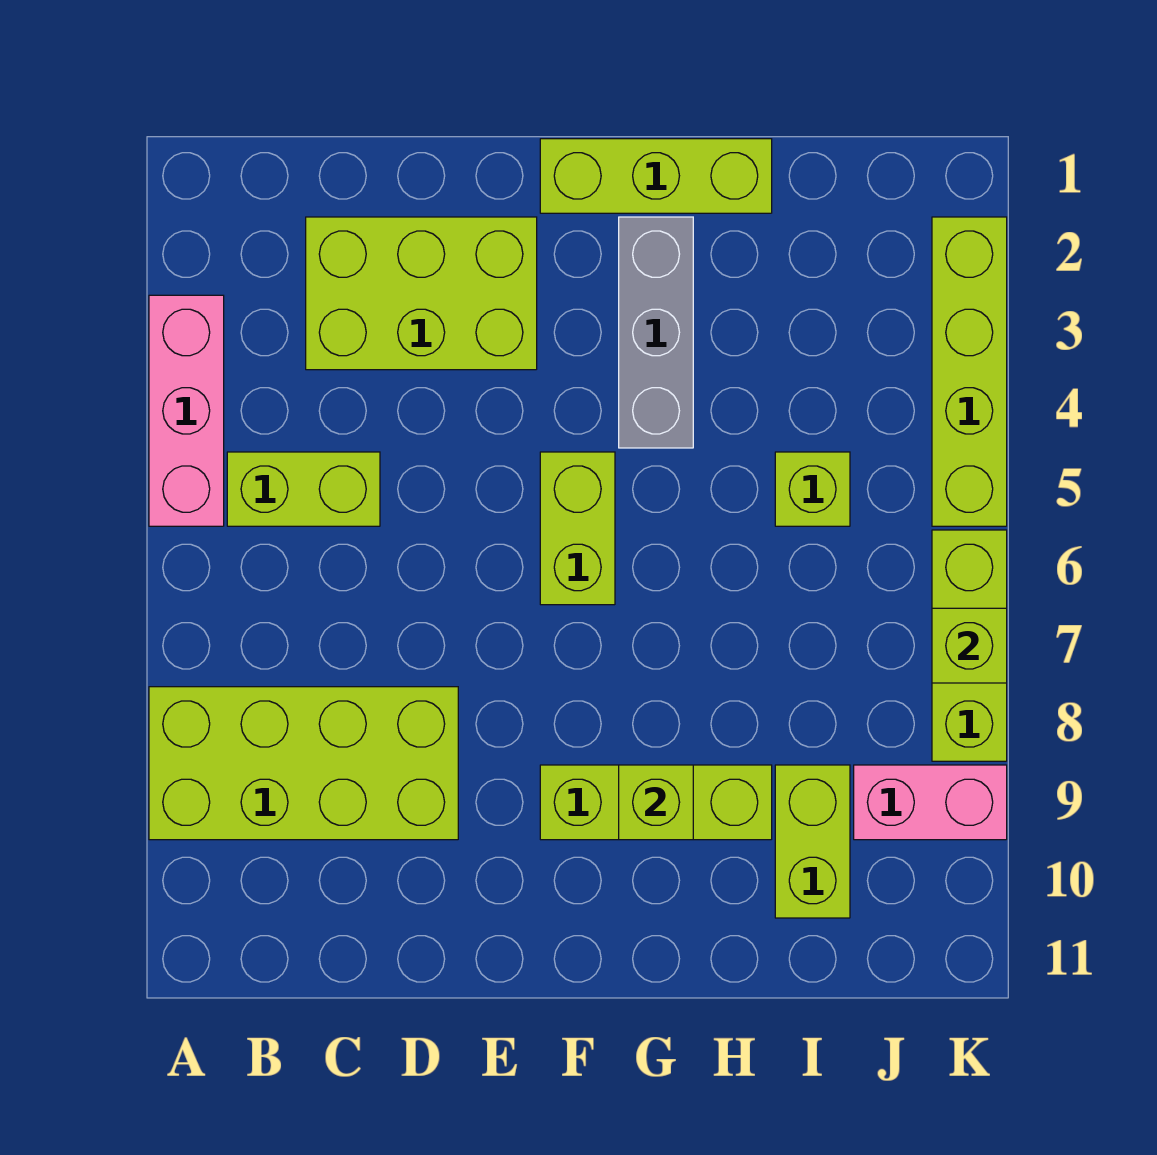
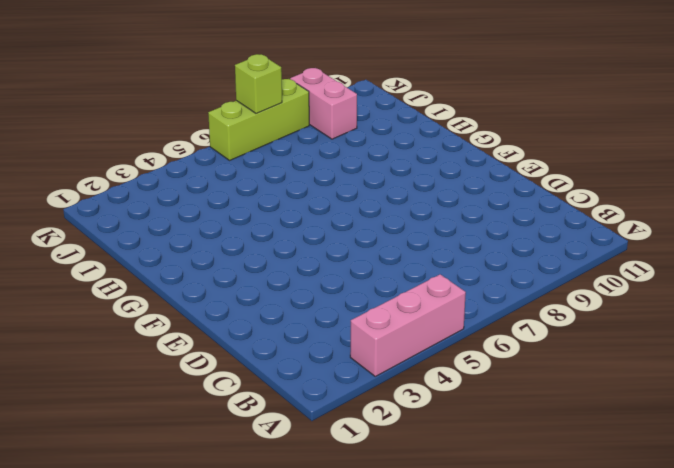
none -> lime 2x4 brick [149,687,458,840]
none -> lime 1x2 brick [227,452,380,526]
none -> lime 2x3 brick [306,217,537,370]

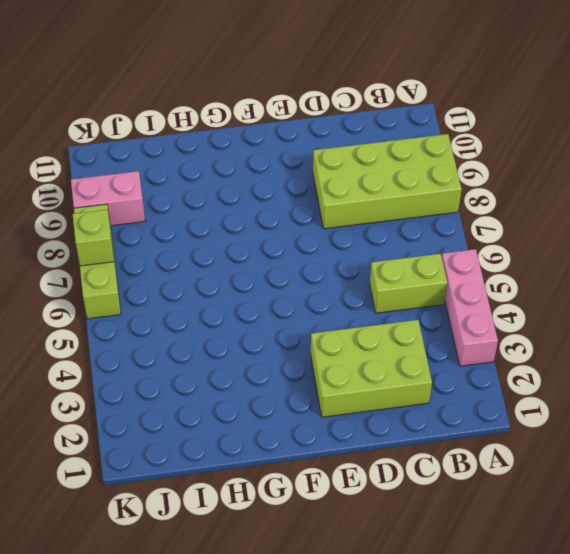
none -> lime 1x3 brick [540,139,772,213]
none -> lime 1x2 brick [540,452,615,605]
none -> lime 1x3 brick [540,765,772,840]

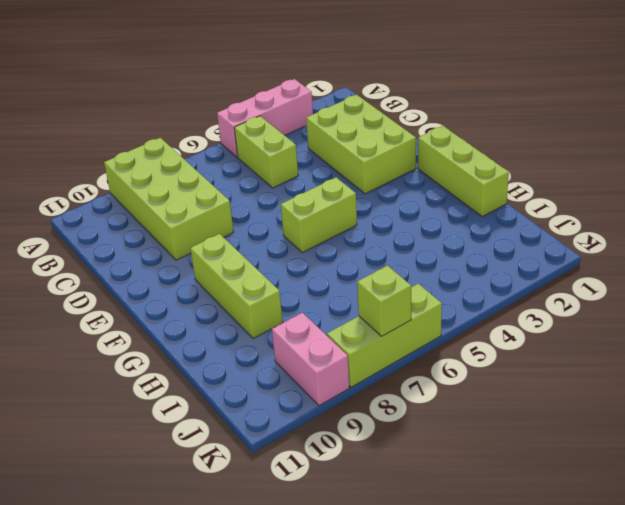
none -> grey 1x3 brick [619,217,693,448]
none -> lime 1x1 brick [775,452,850,526]
none -> lime 1x2 brick [775,765,850,918]

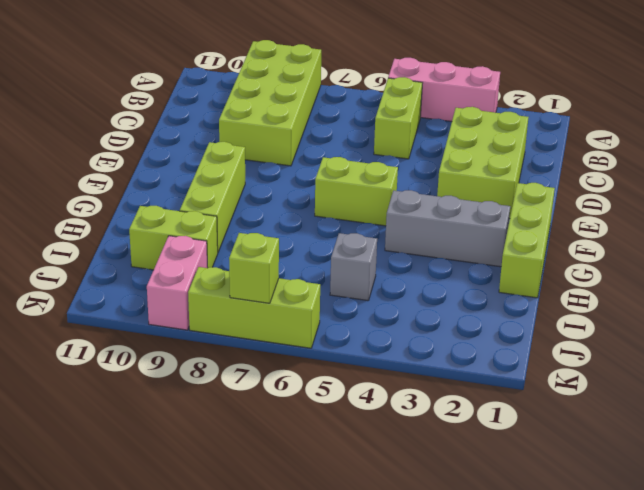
grey 1x1 brick [330,233,377,301] -> lime 1x1 brick [775,452,850,526]
none -> lime 1x4 brick [932,217,1007,526]
none -> lime 1x1 brick [619,765,693,840]

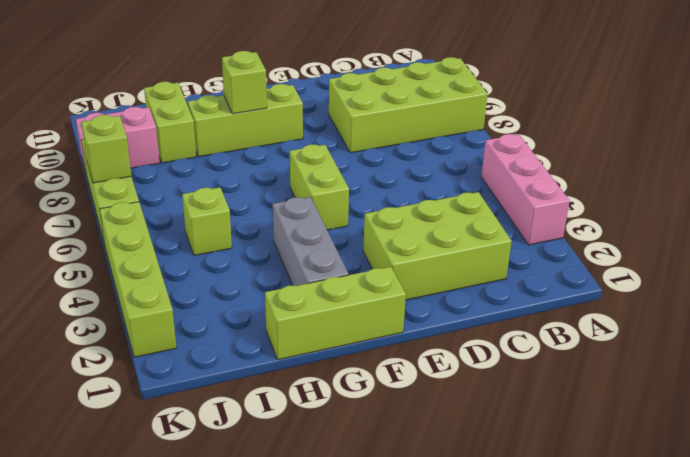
none -> lime 1x2 brick [227,452,380,526]

